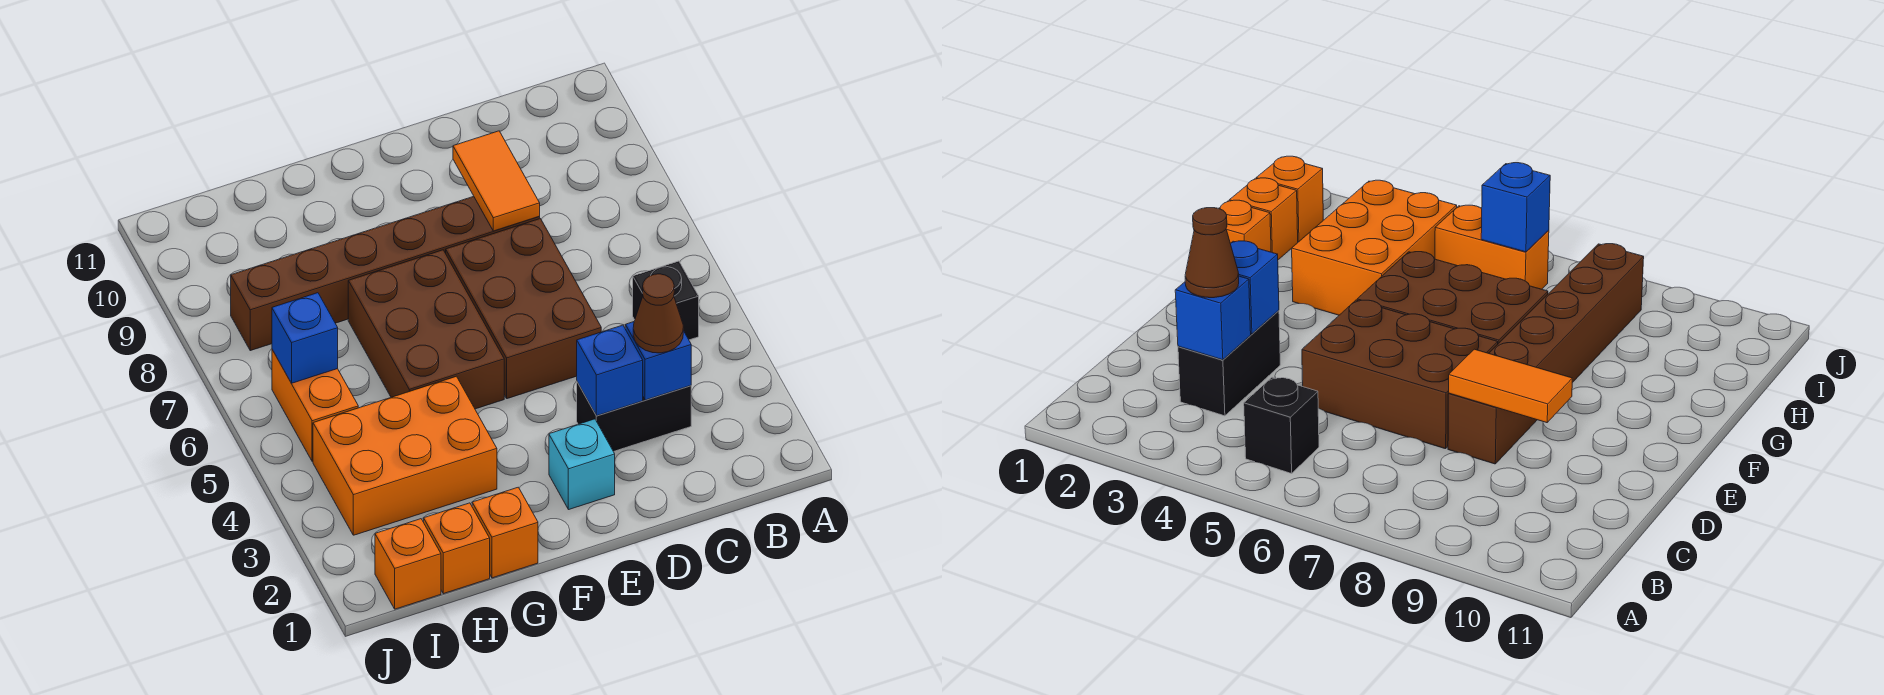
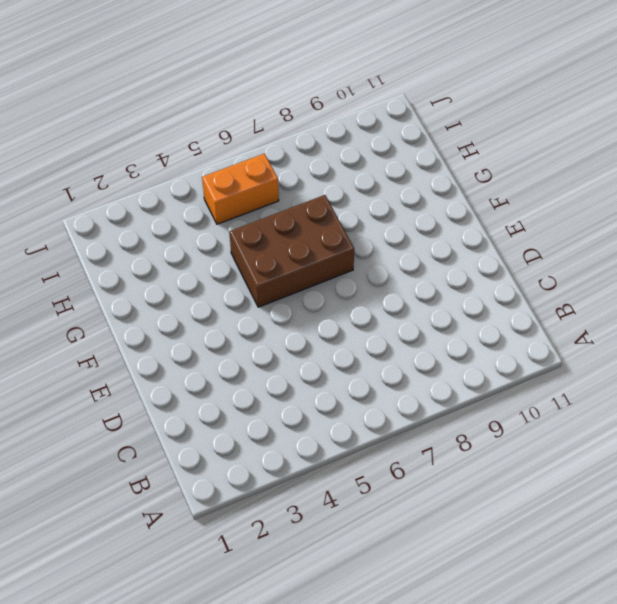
none -> black 1x1 brick [633,261,699,340]
none -> black 1x2 brick [577,382,691,452]
none -> brown 2x3 brick [446,219,601,399]

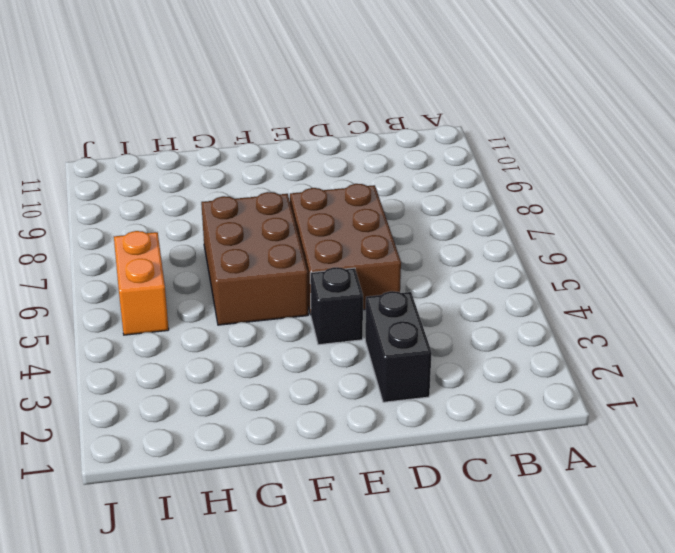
black 1x2 brick [365,291,432,402] -> black 1x2 brick turned to [577,382,691,452]
black 1x1 brick [310,267,363,345] -> black 1x1 brick moved to [633,261,699,340]
none -> brown 1x6 brick [231,196,540,351]
none -> cyan 1x1 brick [549,419,615,510]
none -> orange 1x1 brick [472,487,538,578]

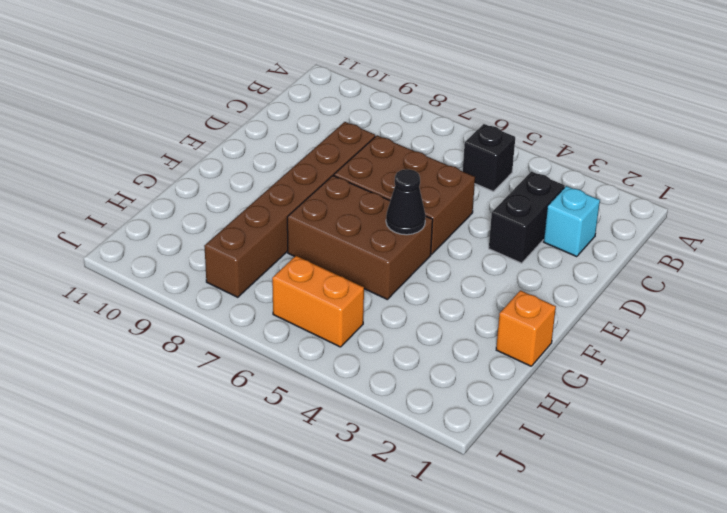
cyan 1x1 brick [544,186,600,257] -> cyan 1x1 brick moved to [549,419,615,510]
black 1x1 cone [386,169,425,235] -> none
none -> orange 2x3 brick [313,376,497,535]
none -> orange 1x1 brick [424,503,490,594]
none -> orange 1x1 brick [375,519,441,609]

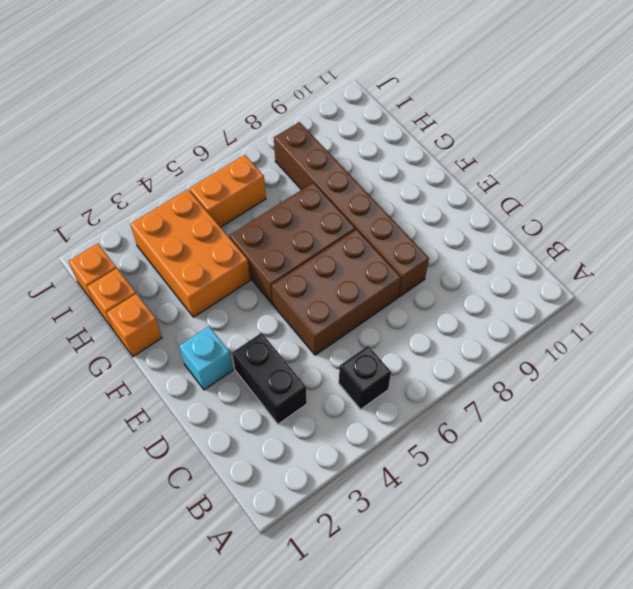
none -> blue 1x1 brick [625,322,691,400]
none -> blue 1x1 brick [577,325,643,416]
none -> orange 1x2 tile [453,131,540,231]

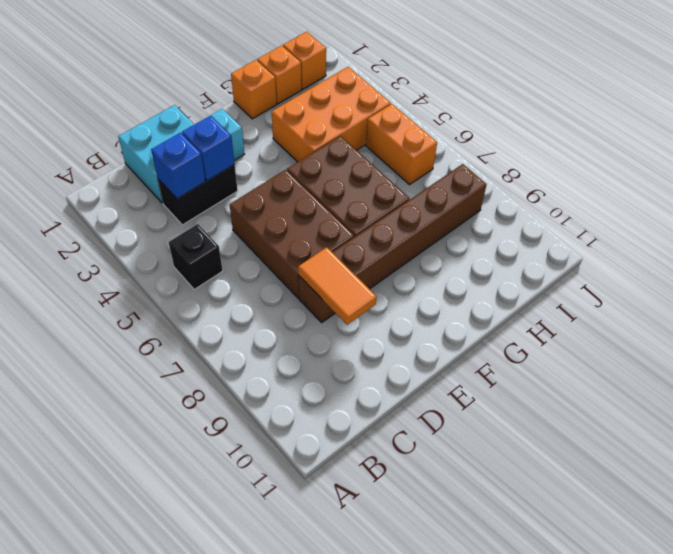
cyan 2x2 brick [118,105,194,203] -> none
none -> blue 1x1 brick [272,293,338,383]
none -> brown 1x1 cone [633,274,683,353]

